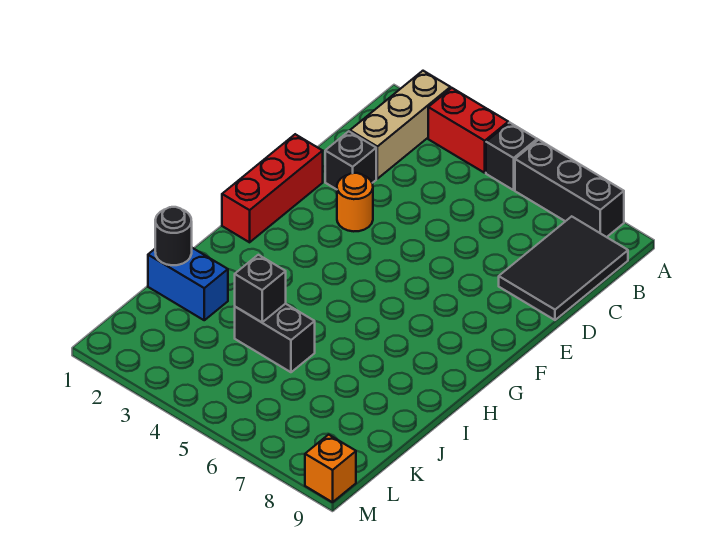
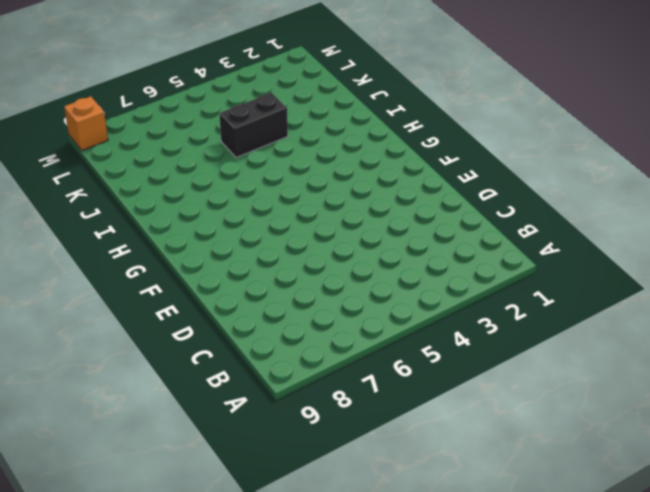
none -> tan 1x3 brick [350,71,450,179]
none -> red 1x2 brick [428,88,508,173]
none -> black 1x1 brick [486,123,537,190]

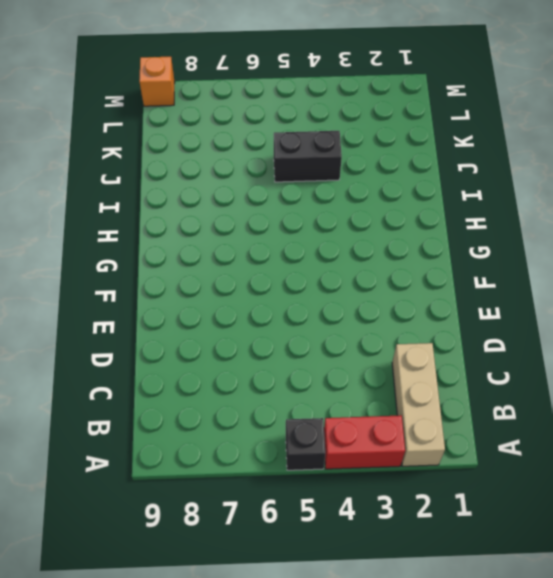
none -> black 1x3 brick [515,140,624,237]
none -> black 2x3 tile [499,216,628,320]
none -> black 1x1 brick [325,131,376,189]

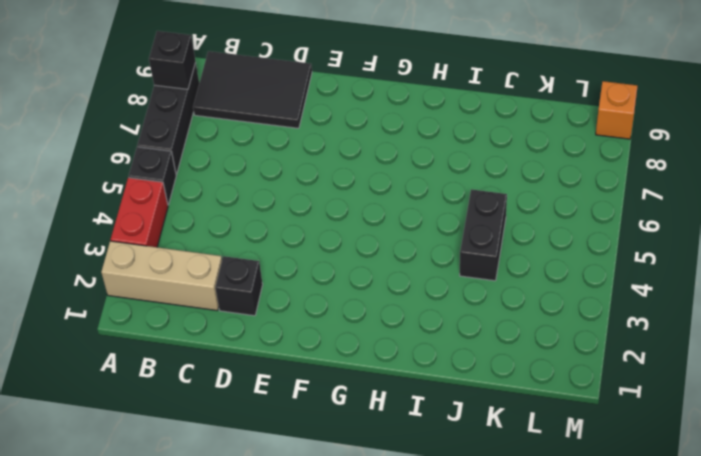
black 1x1 brick [149,31,196,89] -> black 1x1 brick moved to [235,255,286,322]
none -> red 1x3 brick [222,134,323,242]
none -> orange 1x1 round brick [337,173,373,231]
none -> blue 1x2 brick [148,248,228,320]

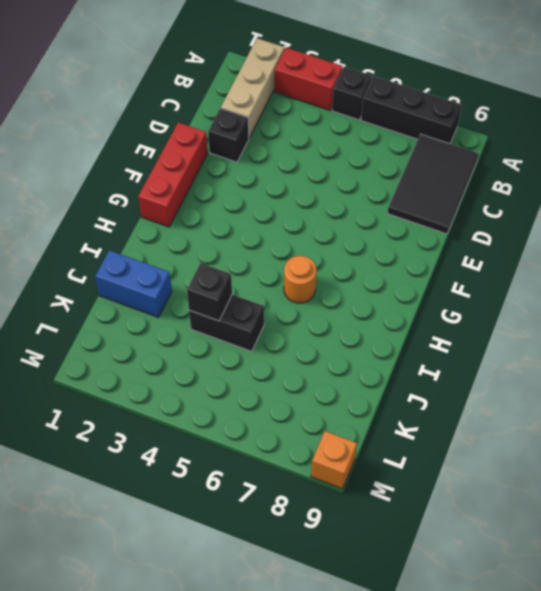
orange 1x1 round brick [284,256,317,303] -> orange 1x1 round brick moved to [337,173,373,231]
none -> black 1x1 round brick [155,207,192,265]

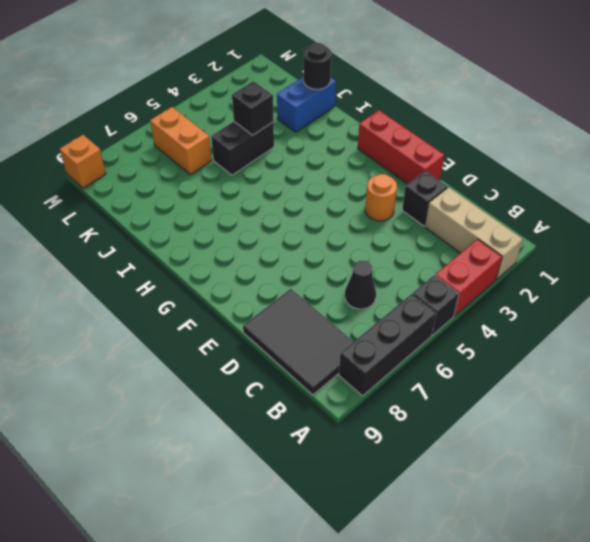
black 1x1 cone [345,261,376,309] -> none
orange 1x2 brick [150,107,212,174] -> none

